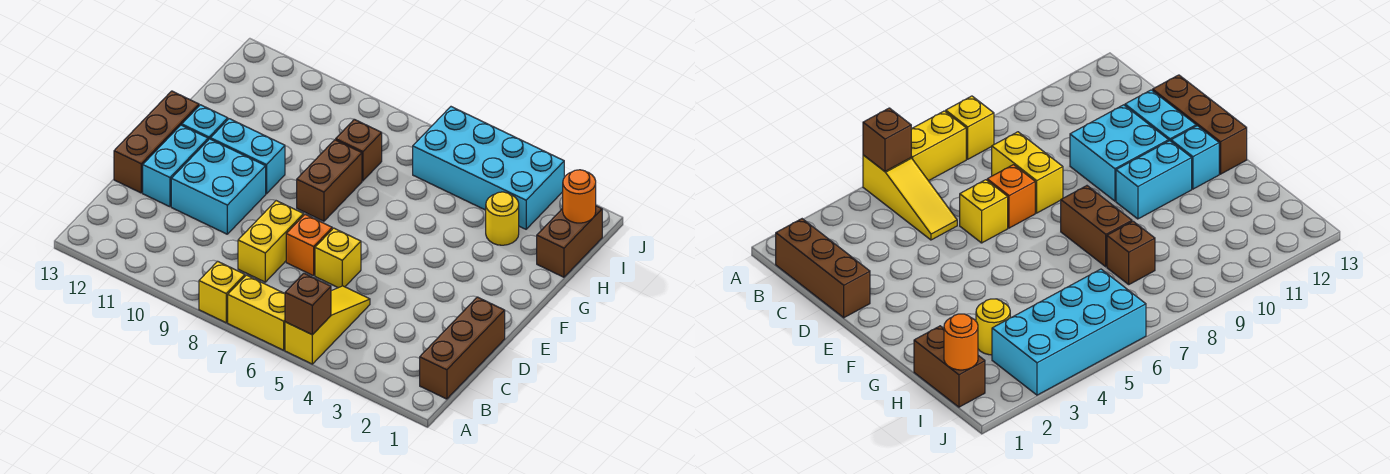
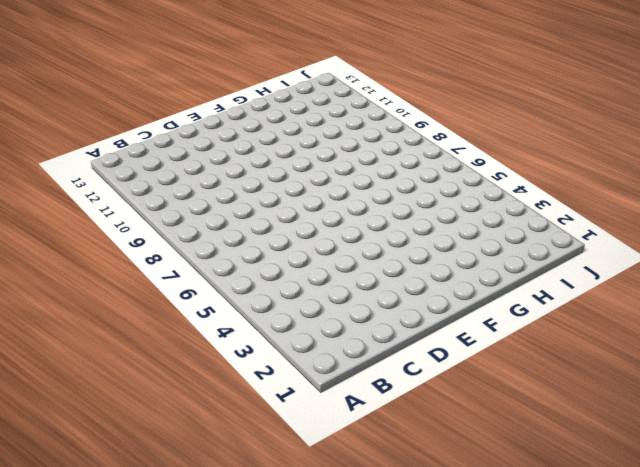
none -> yellow 1x3 slope [285,286,370,364]
none -> yellow 1x2 brick [228,275,285,350]
none -> yellow 1x1 brick [199,261,245,323]

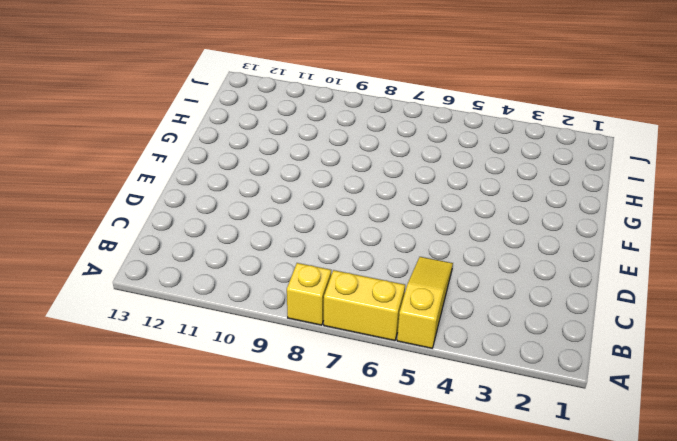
none -> brown 1x3 brick [420,297,505,399]
none -> yellow 1x2 brick [238,201,304,282]
none -> yellow 1x1 brick [315,228,361,288]

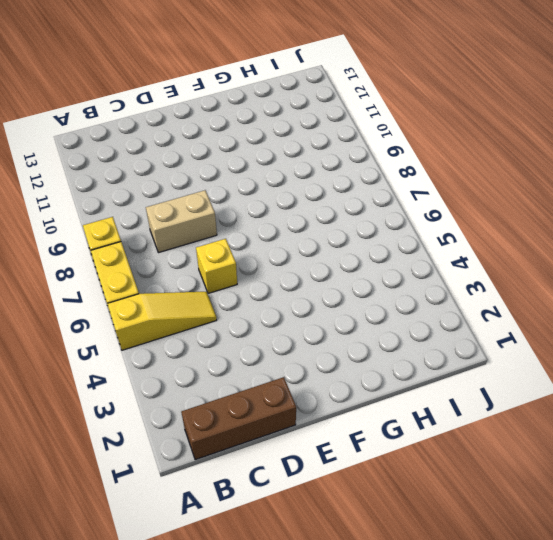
tan 1x2 brick [146,190,217,253] -> yellow 1x2 brick [238,201,304,282]
none -> orange 1x1 brick [286,215,332,276]
none -> cyan 2x2 brick [171,139,266,234]
none -> cyan 1x2 brick [143,125,208,207]

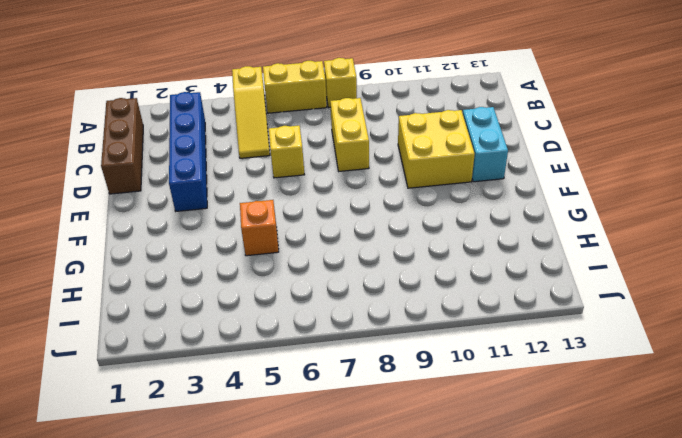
blue 1x4 brick [169,92,207,211] -> none
yellow 2x2 brick [398,110,475,188] -> cyan 2x2 brick [171,139,266,234]
orange 1x1 brick [240,200,279,256] -> orange 1x1 brick moved to [286,215,332,276]
none -> brown 1x3 brick [114,91,199,193]
none -> brown 1x2 brick [297,140,362,221]
none -> cyan 1x2 brick [210,119,285,194]

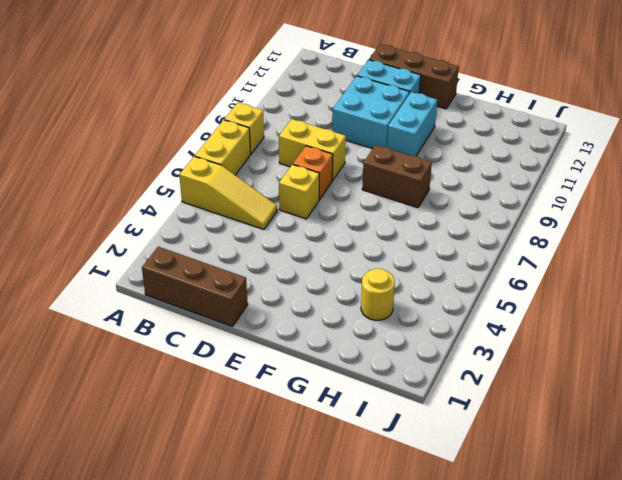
none -> cyan 1x1 brick [182,105,228,140]
none -> brown 1x2 brick [537,206,602,277]
none -> brown 1x1 brick [336,119,382,181]

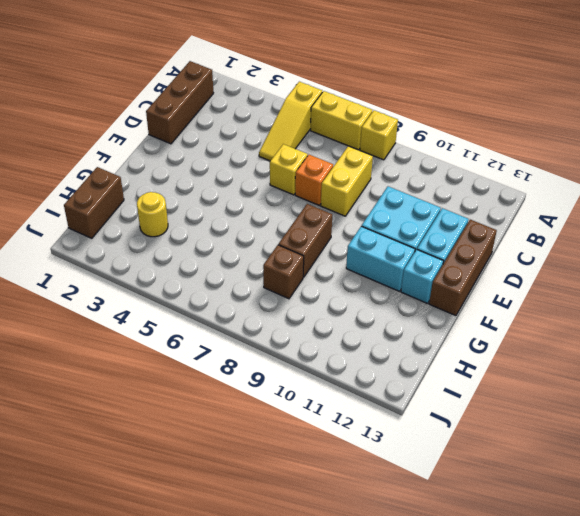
none -> cyan 2x4 brick [413,107,564,229]
none -> brown 1x1 brick [285,273,331,335]
none -> orange 1x1 round brick [563,170,596,223]

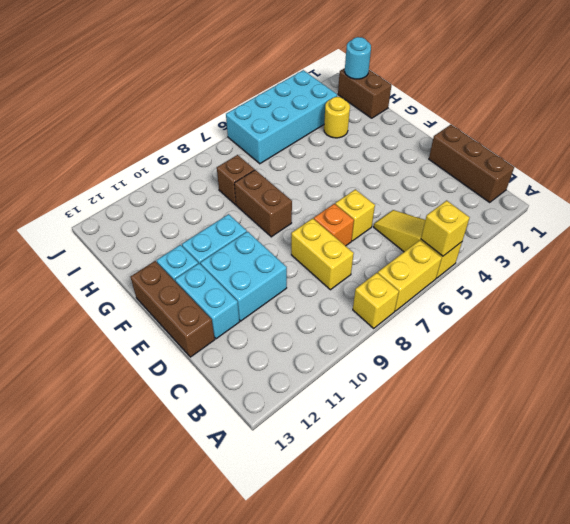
yellow 1x1 brick [421,200,470,256] -> brown 1x1 brick [285,273,331,335]
cyan 1x1 round brick [345,37,371,79] -> orange 1x1 round brick [563,170,596,223]

